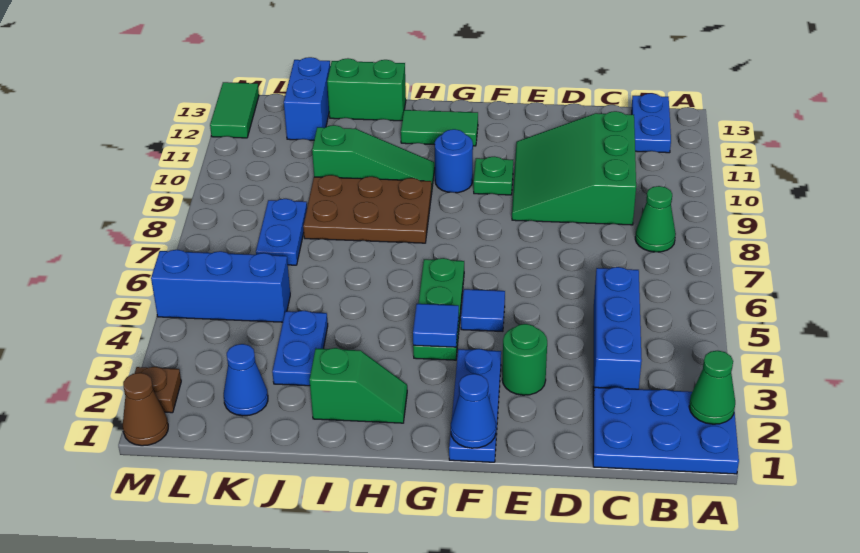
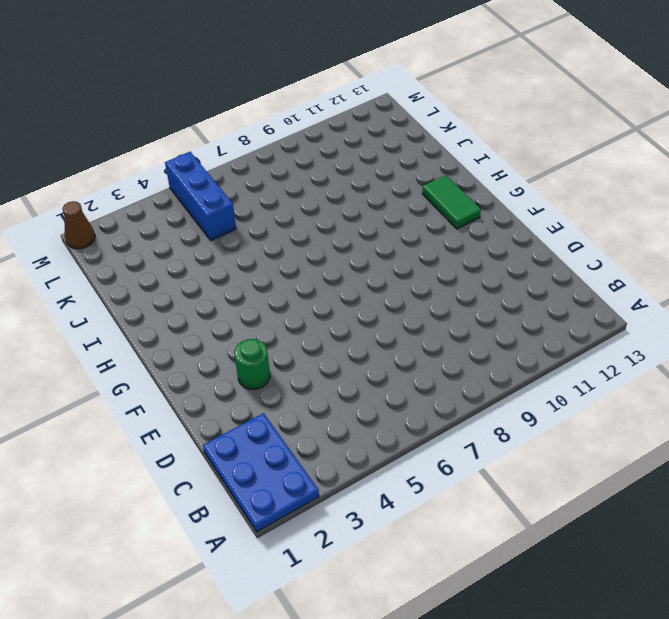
none -> green 1x1 cone [635,186,676,252]
none -> blue 1x2 plate [632,93,671,153]
none -> blue 1x3 brick [593,267,642,398]

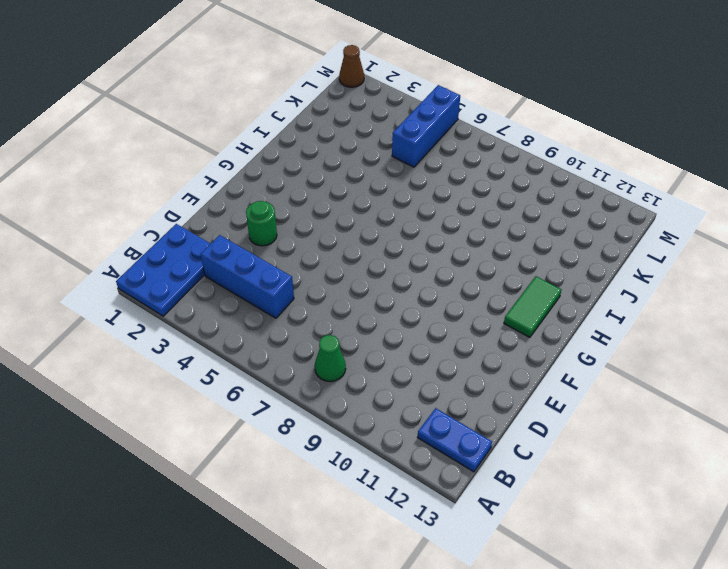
none -> green 3x3 slope [512,111,636,225]
none -> blue 1x3 plate [449,349,501,462]
none -> blue 1x1 tile [461,289,505,331]

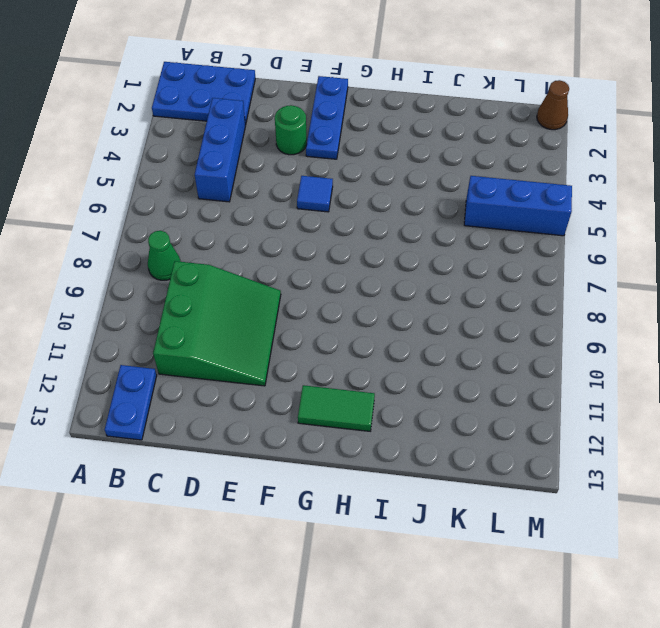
none -> green 1x1 plate [474,157,513,195]
none -> green 1x3 plate [413,258,464,360]
none -> blue 1x1 round brick [435,129,473,193]

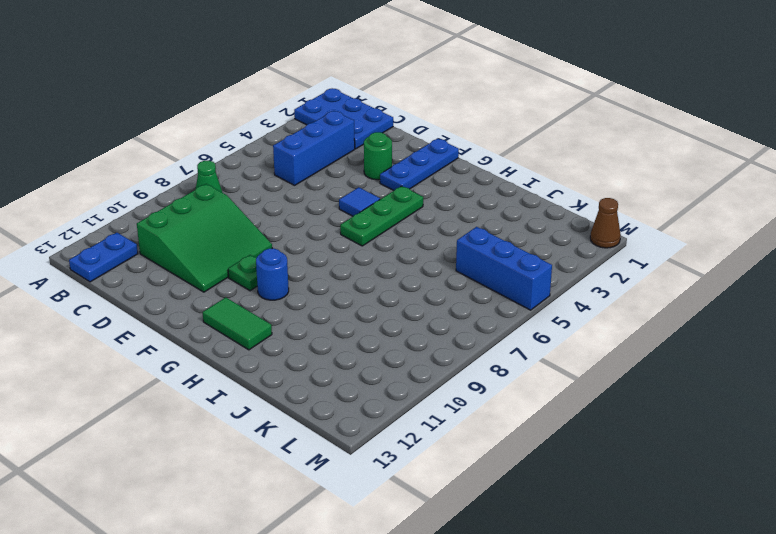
none -> green 1x2 slope [310,348,407,423]
none -> brown 2x3 plate [303,175,432,243]
none -> green 1x3 slope [312,125,435,186]

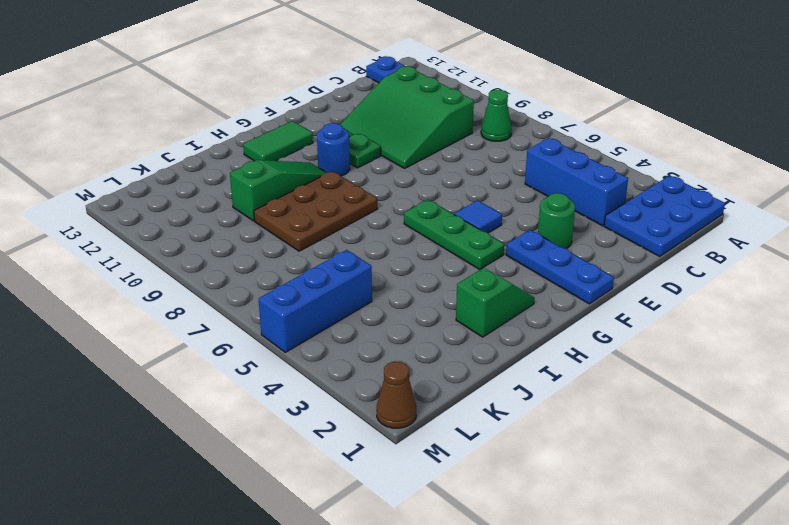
none -> green 1x2 brick [327,58,406,121]
none -> blue 1x2 plate [272,311,328,386]
none -> blue 1x1 cone [224,344,268,416]

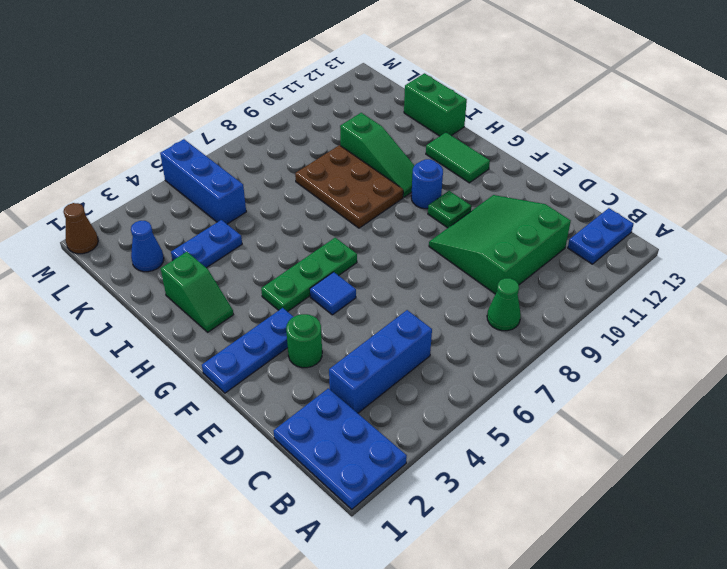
none -> blue 1x2 plate [256,199,307,265]
none -> blue 1x2 brick [284,57,330,140]
none -> brown 1x1 plate [135,367,181,413]

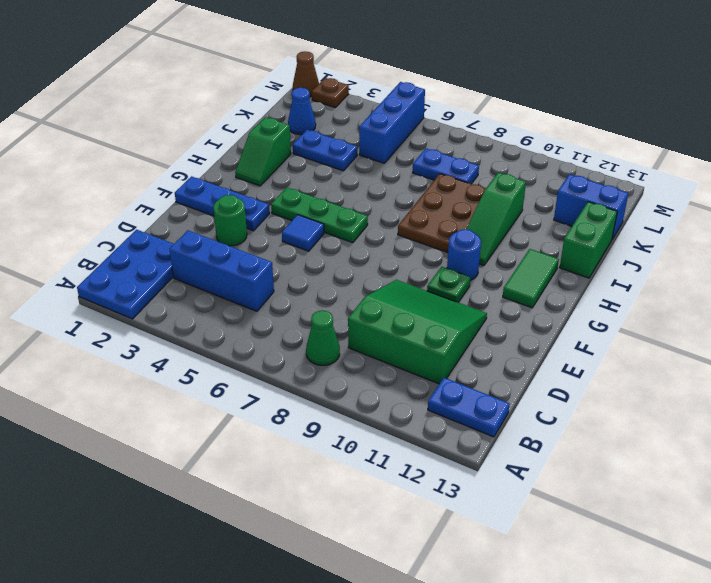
none -> green 1x2 tile [210,82,259,138]
none -> green 1x1 cone [689,351,735,424]
none -> blue 1x1 cone [451,374,496,448]

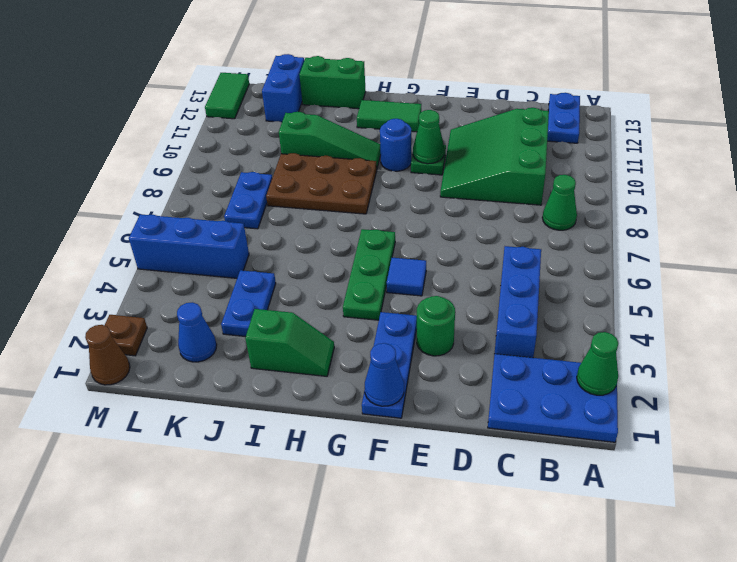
green 1x1 cone [413,110,444,164] -> none
none -> blue 1x1 tile [413,304,459,347]

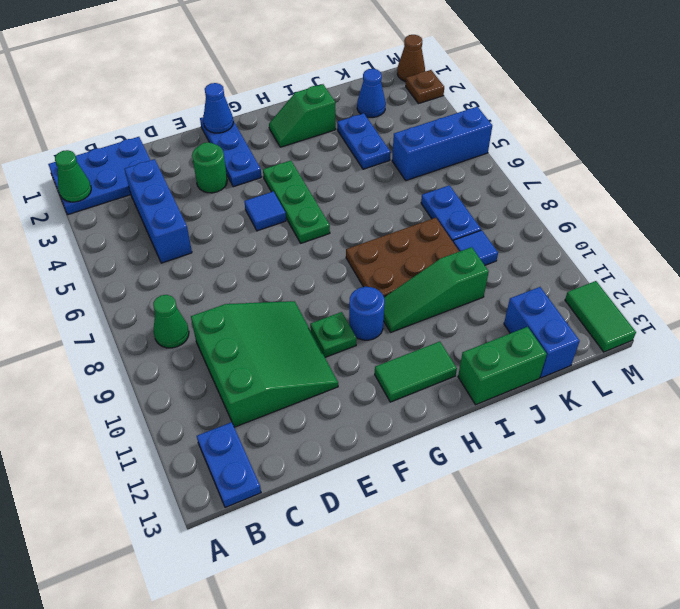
blue 1x1 tile [453,230,498,265] -> blue 1x1 tile moved to [413,304,459,347]

